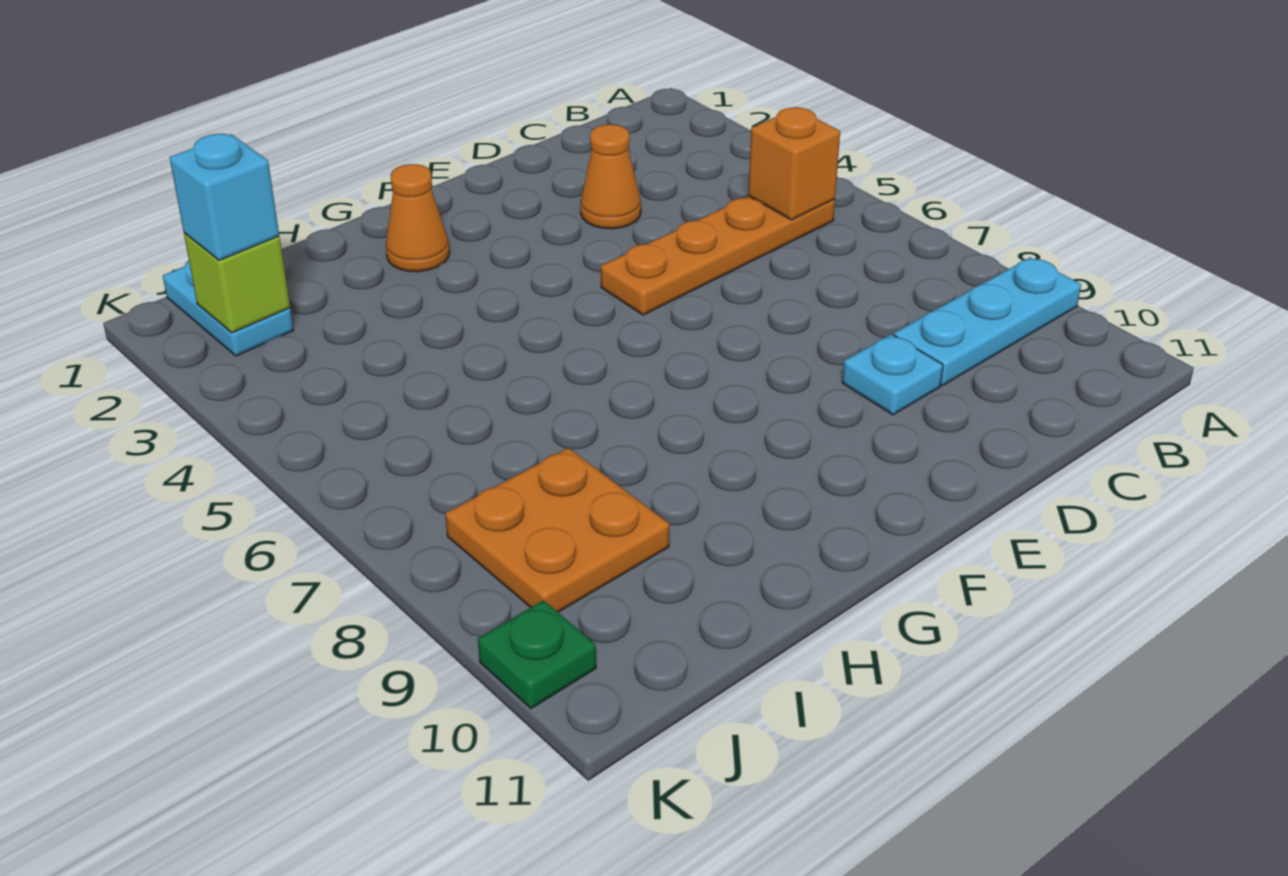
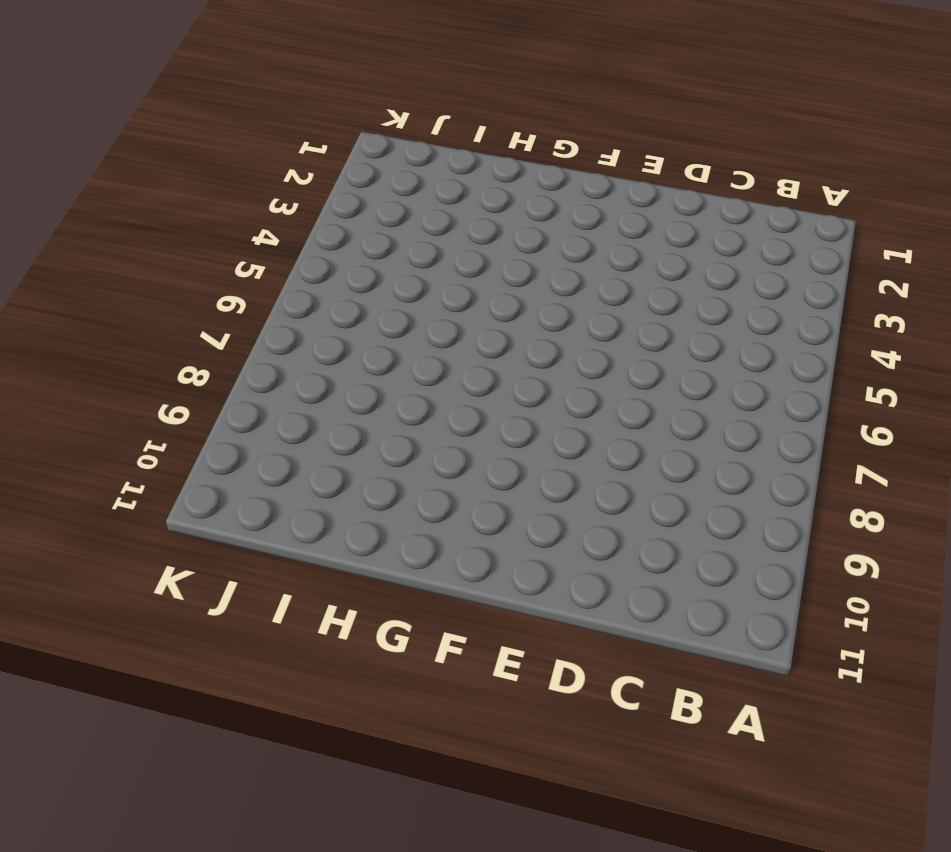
none -> cyan 1x3 plate [894,257,1081,386]
none -> orange 1x4 plate [601,196,835,315]

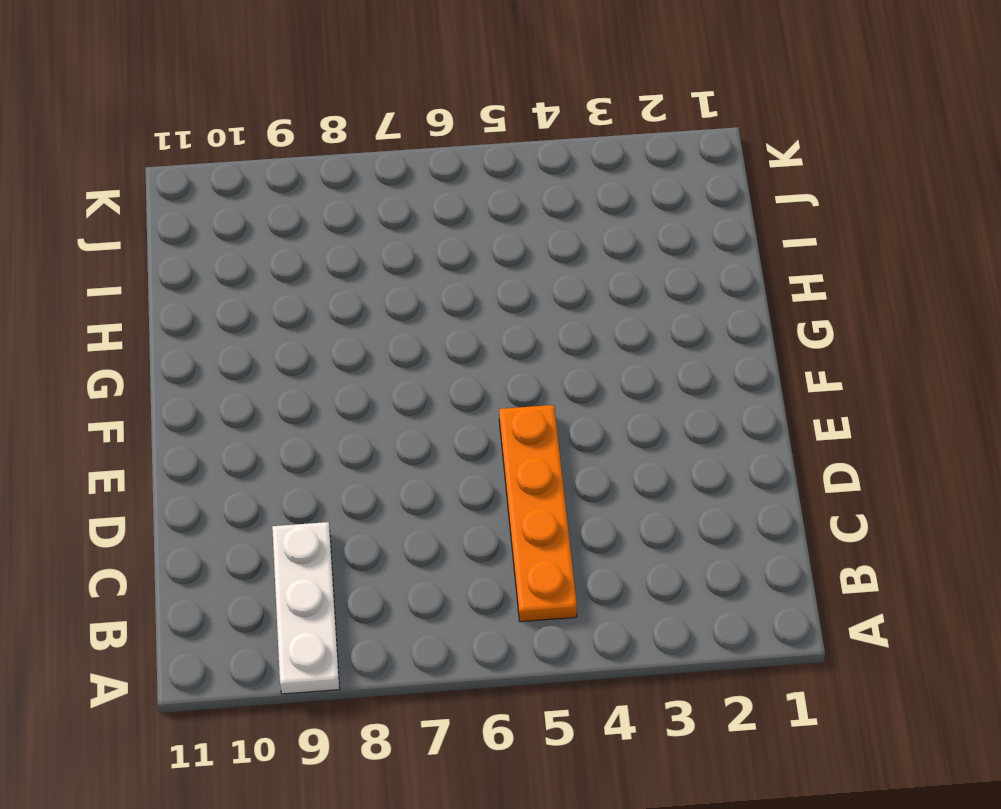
white 1x3 plate [272,522,340,694] -> cyan 1x3 plate [894,257,1081,386]
none -> orange 1x1 cone [580,125,641,229]
none -> cyan 1x1 plate [842,334,943,415]

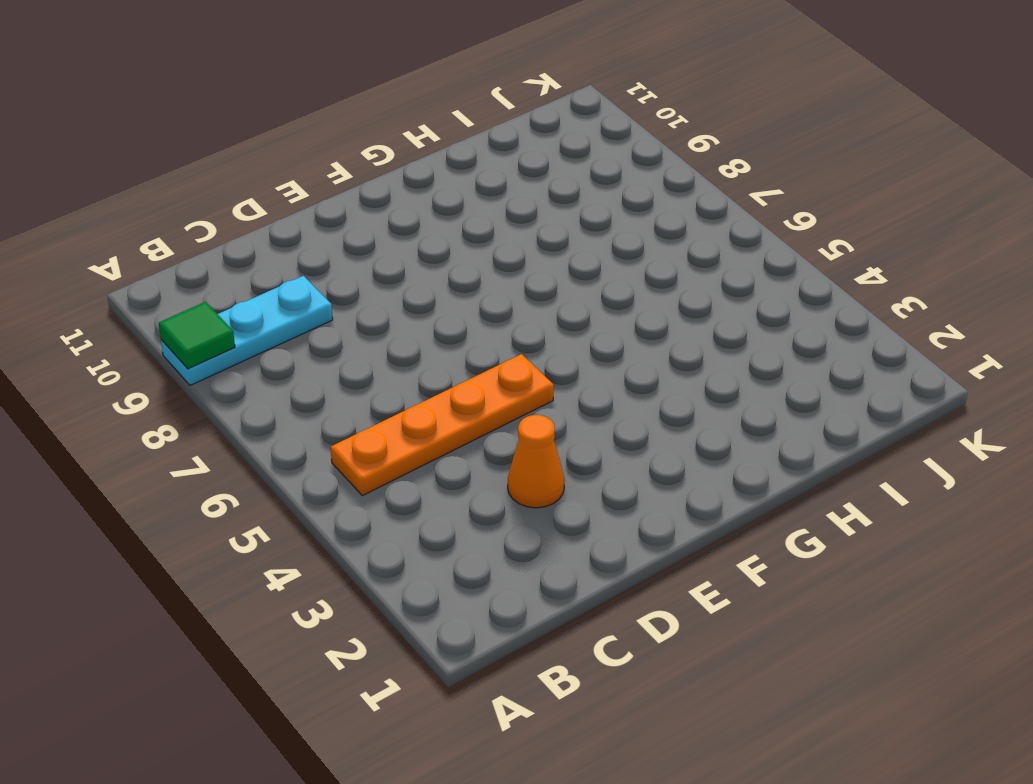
green 1x1 tile [159,302,235,369] -> none
none -> cyan 1x1 plate [842,334,943,415]
none -> orange 1x1 cone [386,164,450,272]

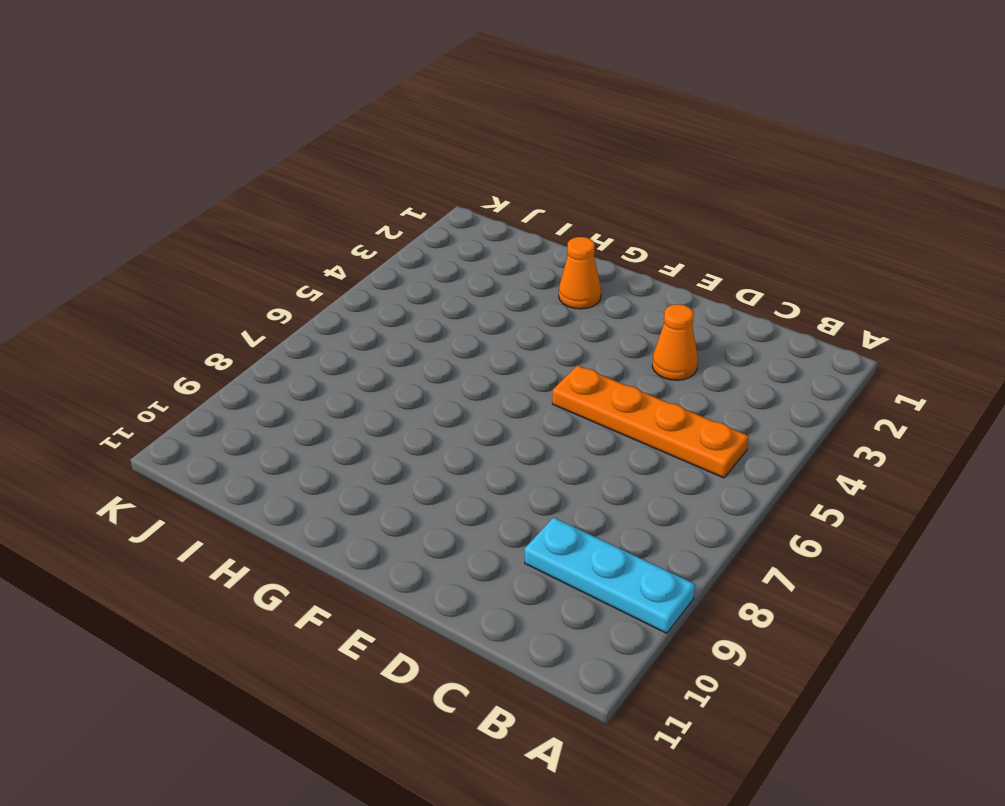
none -> cyan 1x1 plate [842,334,943,415]
none -> orange 2x2 plate [445,448,669,612]

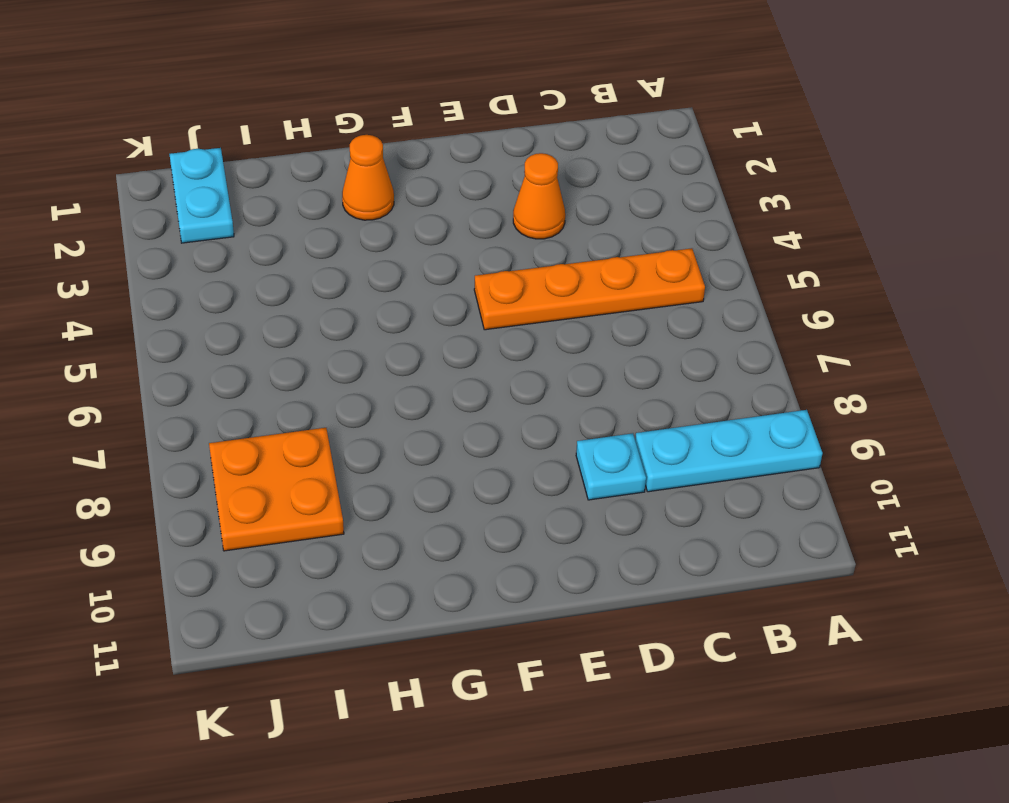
none -> green 1x1 plate [478,600,596,709]
none -> orange 1x1 brick [748,107,840,220]

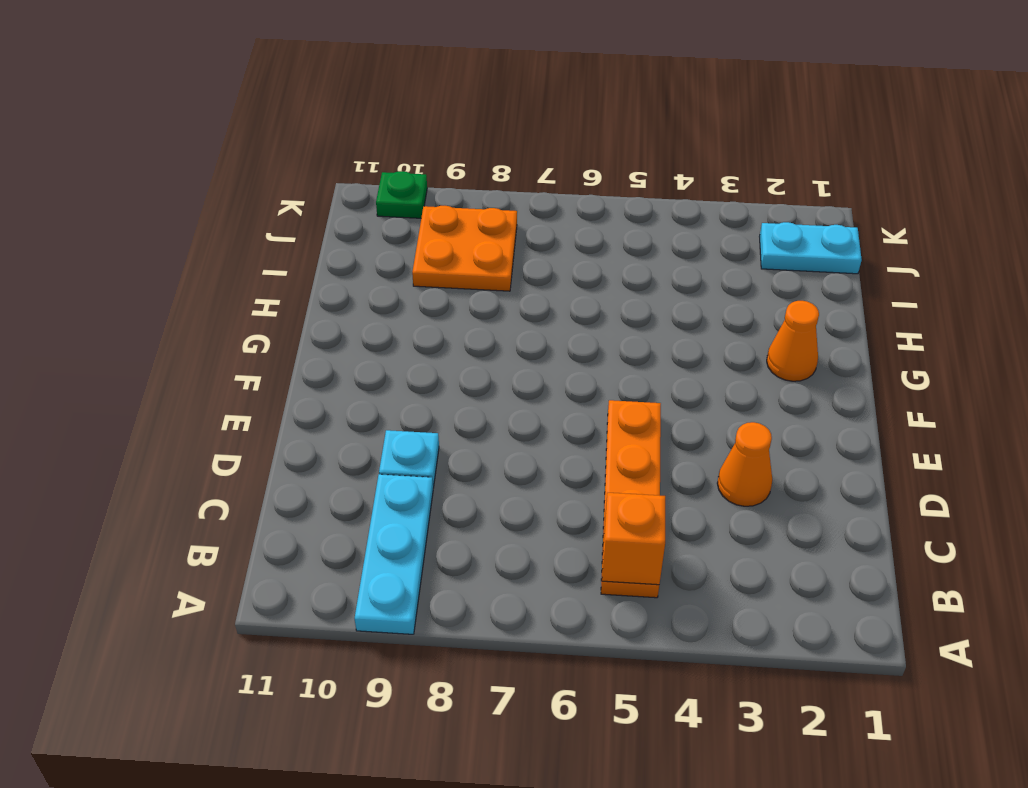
none -> lime 1x1 brick [184,233,290,333]
none -> cyan 1x1 brick [170,134,279,260]

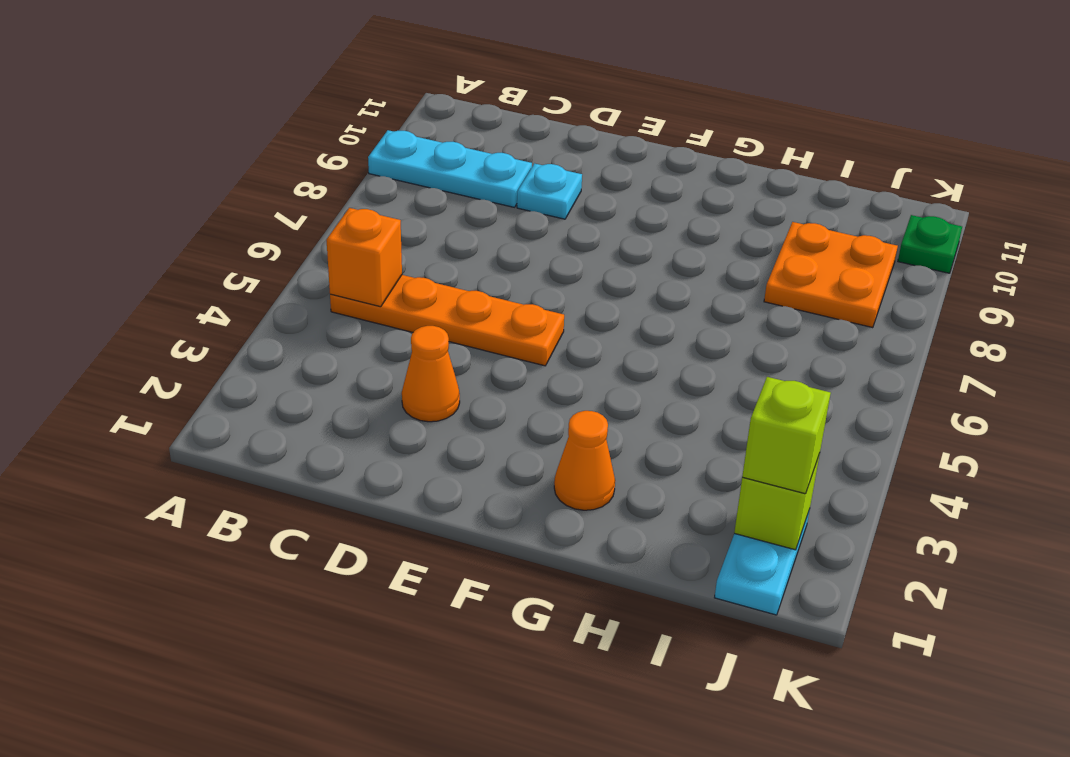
lime 1x1 brick [742,377,831,494] -> cyan 1x1 brick [170,134,279,260]

